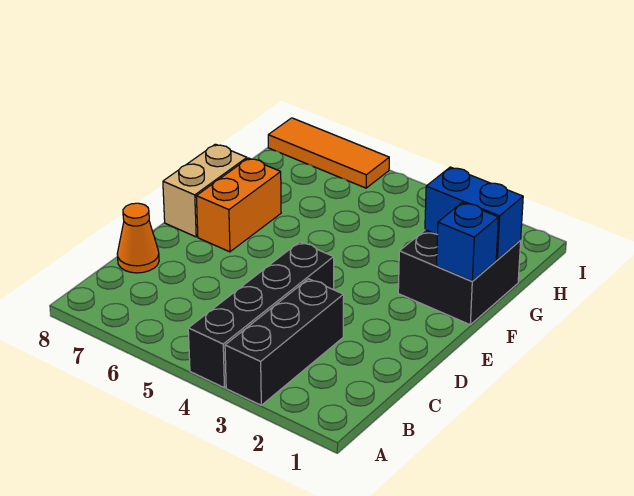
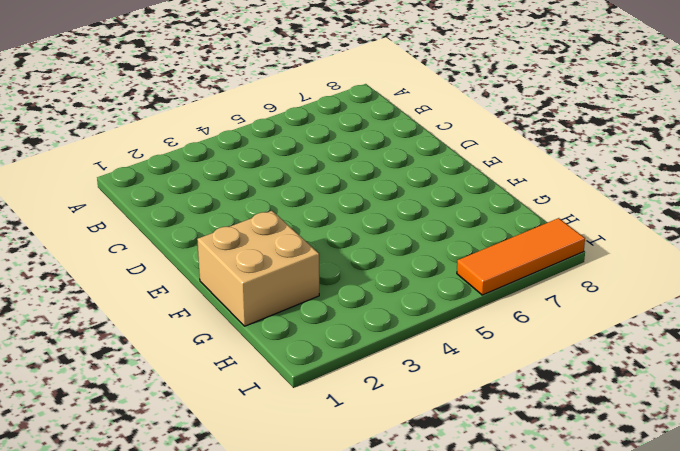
tan 2x2 brick [197,211,319,326] -> black 2x2 brick [398,230,521,325]
none -> black 1x3 brick [225,279,344,405]
none -> black 1x4 brick [188,242,334,388]

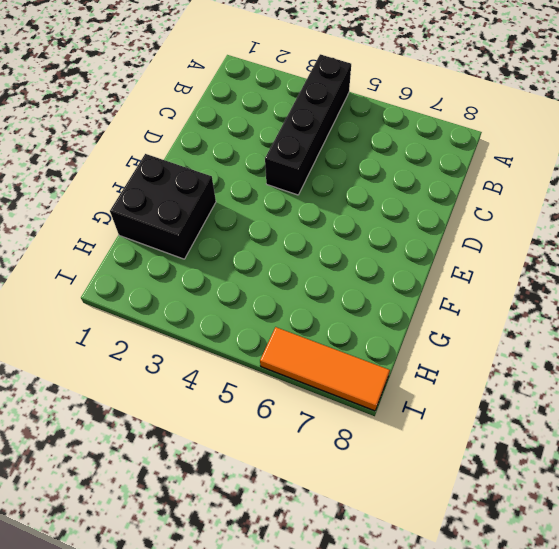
none -> black 1x3 brick [225,279,344,405]
none -> orange 1x1 cone [117,203,159,273]

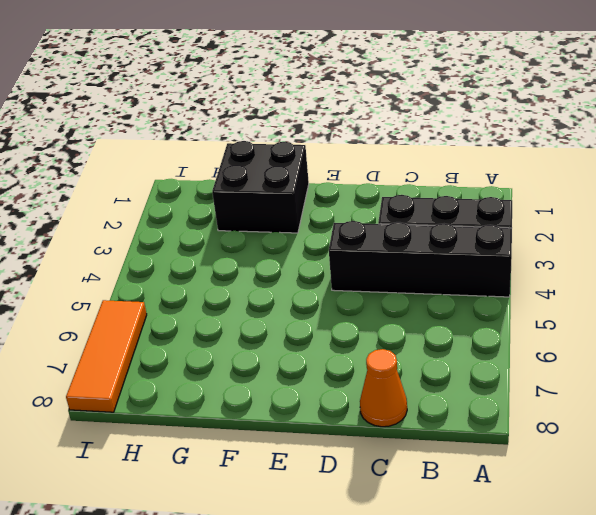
none -> orange 1x2 brick [196,158,281,252]
none -> tan 1x2 brick [163,144,247,237]

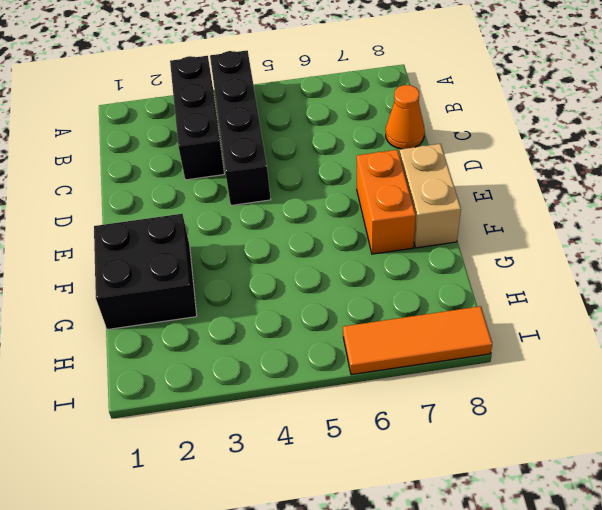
none -> blue 1x1 brick [436,202,498,281]
none -> blue 1x2 brick [425,167,523,260]

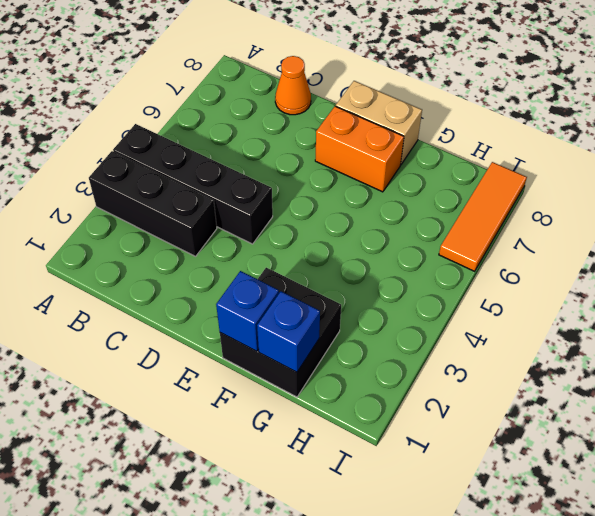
blue 1x1 brick [257,291,320,372] -> blue 1x2 brick [425,167,523,260]

